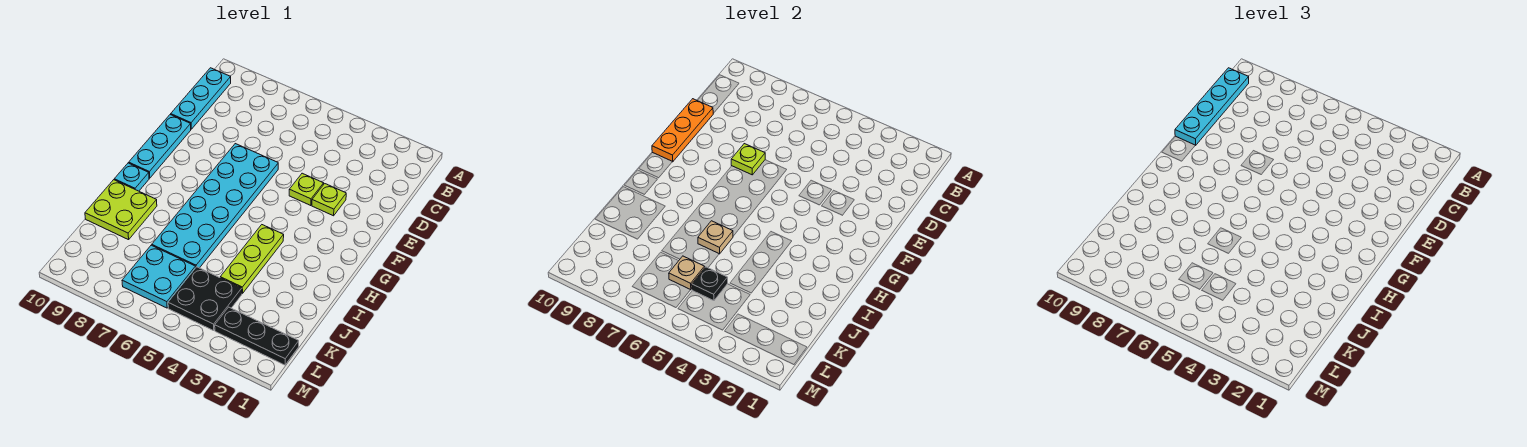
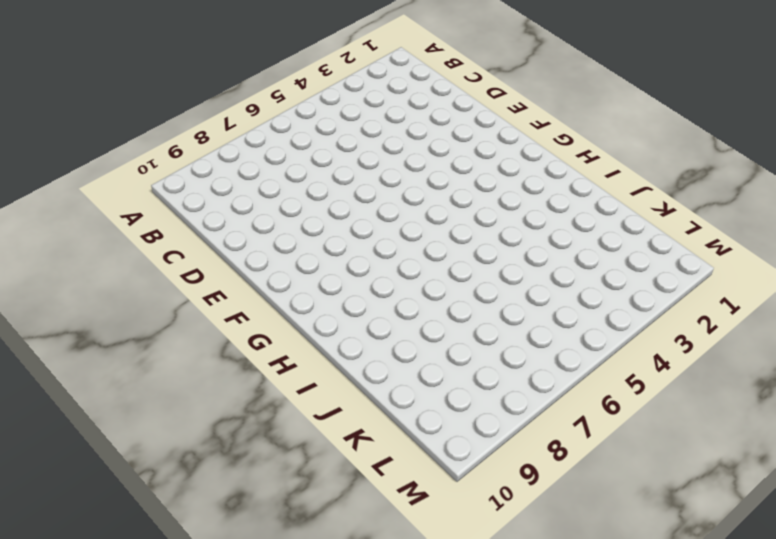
none -> cyan 1x3 plate [171,68,231,129]
none -> lime 1x1 plate [312,184,346,216]
none -> lime 1x1 plate [289,173,324,206]

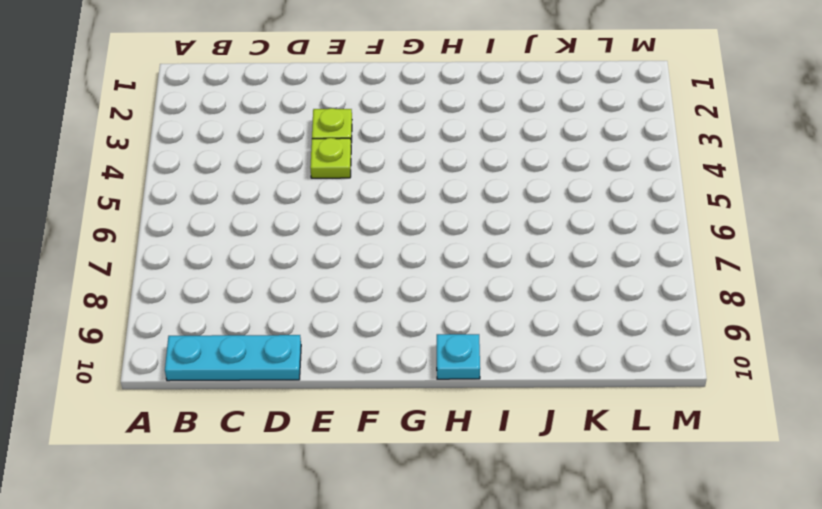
none -> cyan 2x6 plate [152,144,278,268]
none -> cyan 1x3 plate [129,114,191,178]
none -> lime 1x3 plate [220,225,284,294]

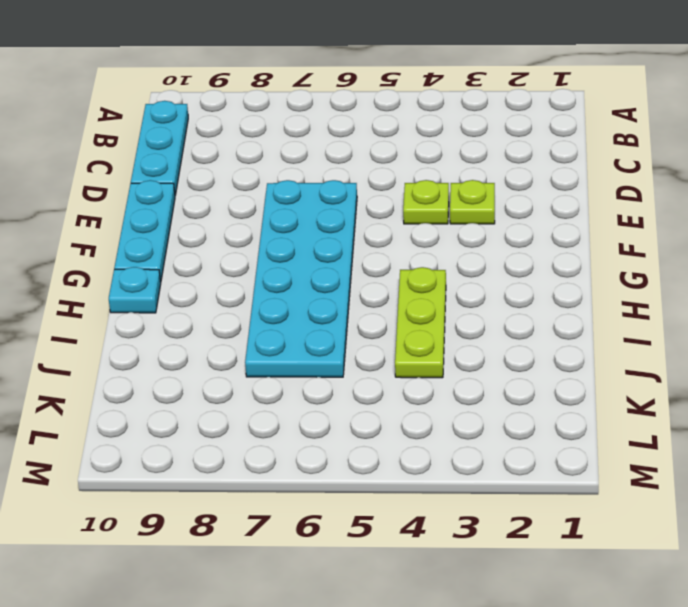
none -> lime 2x2 plate [85,180,157,240]
none -> black 2x2 plate [168,267,242,331]
none -> cyan 2x2 plate [122,245,196,308]

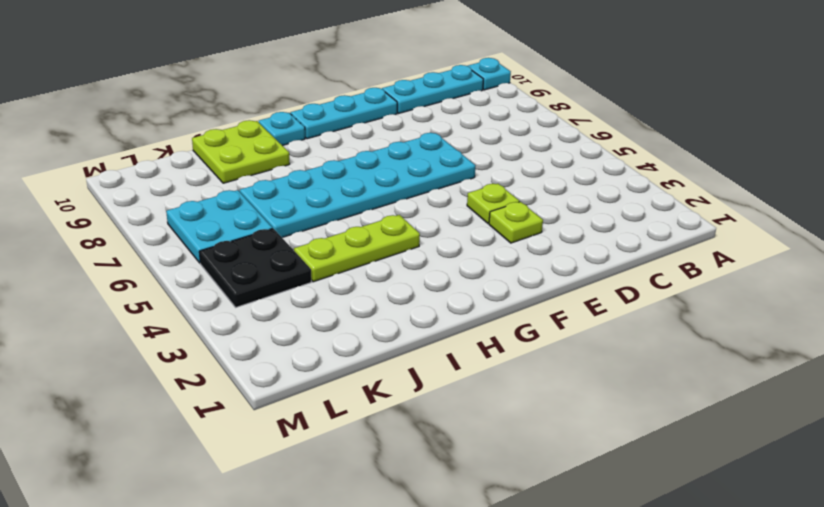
cyan 1x1 plate [468,58,511,90] -> none
none -> black 1x3 plate [215,307,299,365]
none -> orange 1x3 plate [652,99,713,162]
none -> lime 1x1 plate [731,144,765,175]

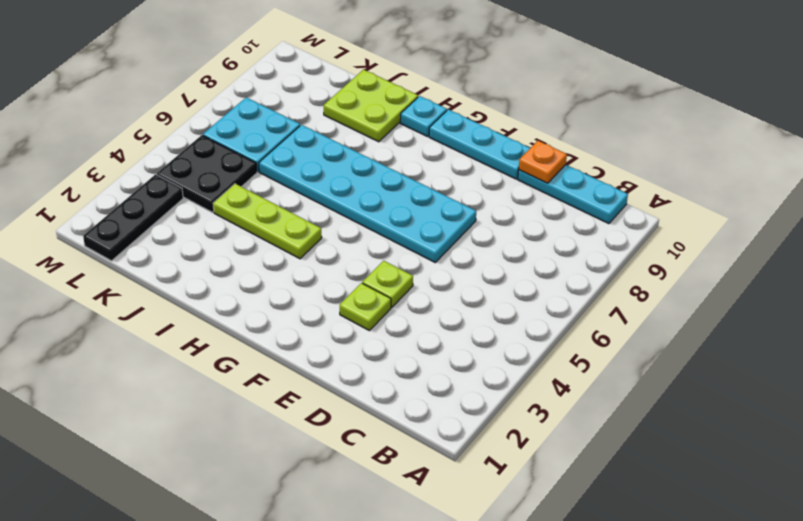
orange 1x1 plate [519,141,567,183] -> orange 1x3 plate [652,99,713,162]
none -> lime 1x1 plate [731,144,765,175]
none -> tan 1x1 plate [698,221,733,254]
none -> black 1x1 plate [692,267,728,301]

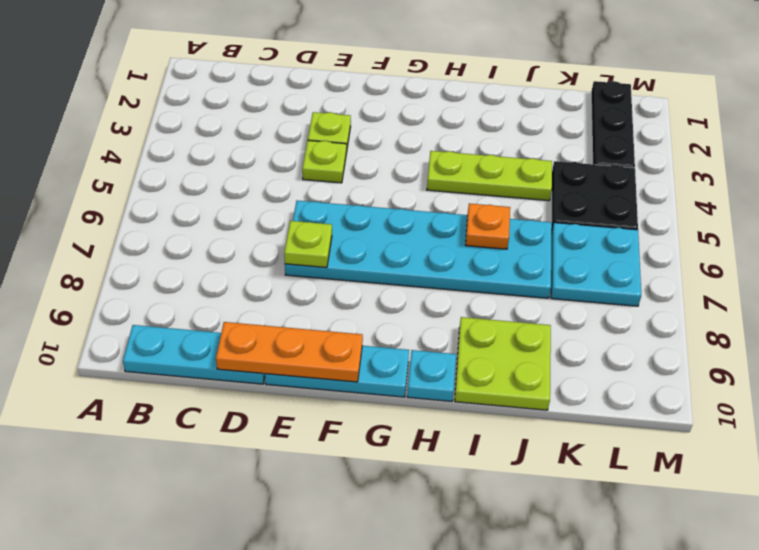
orange 1x1 plate [466,204,510,249] -> tan 1x1 plate [698,221,733,254]
none -> black 1x1 plate [692,267,728,301]
none -> tan 1x1 plate [669,256,705,290]
none -> cyan 1x4 plate [1175,68,1249,145]

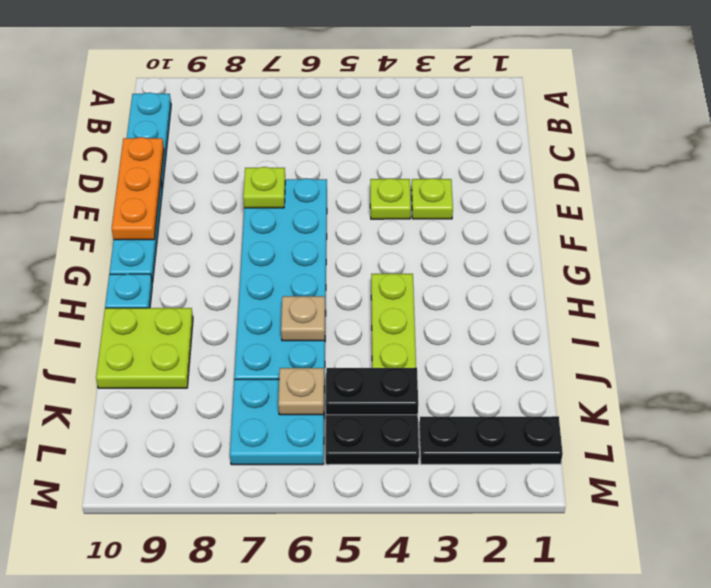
black 1x2 plate [326,368,418,415] -> black 1x1 plate [692,267,728,301]
none -> cyan 1x4 plate [1175,68,1249,145]

